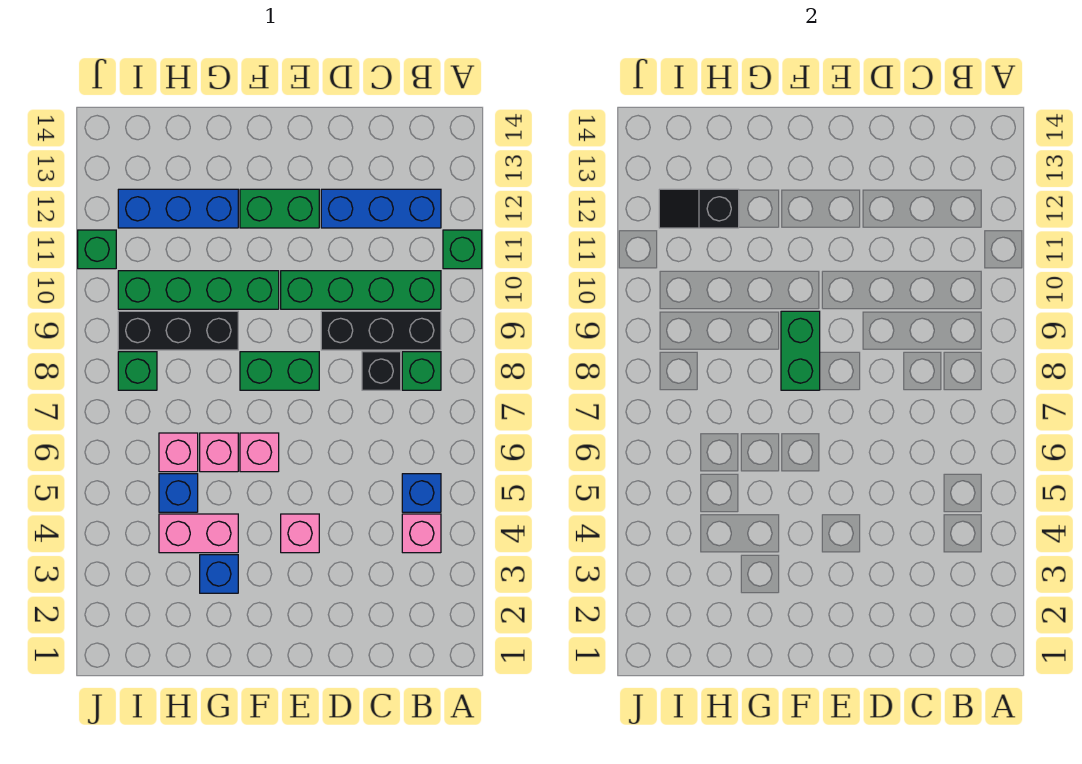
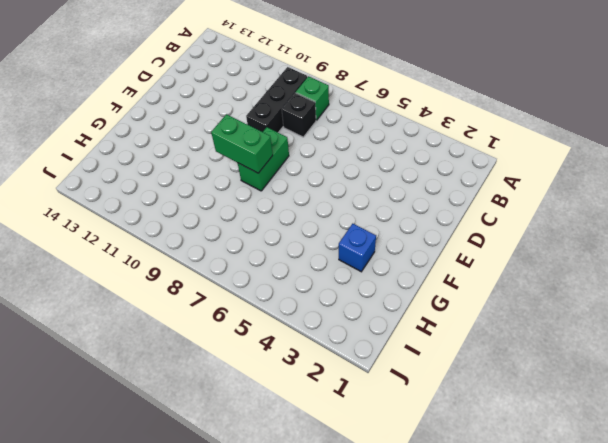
none -> green 1x1 brick [443,230,482,269]
none -> pink 1x1 brick [402,514,441,553]
none -> blue 1x1 brick [402,474,441,512]

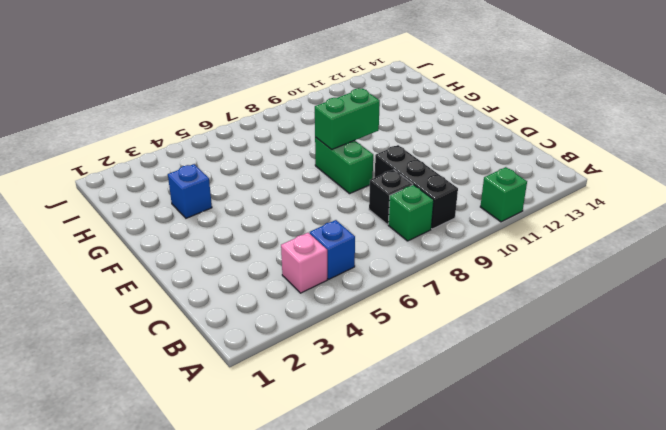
none -> green 1x4 brick [281,271,441,309]
none -> blue 1x3 brick [321,189,441,228]
none -> pink 1x1 brick [281,514,319,553]

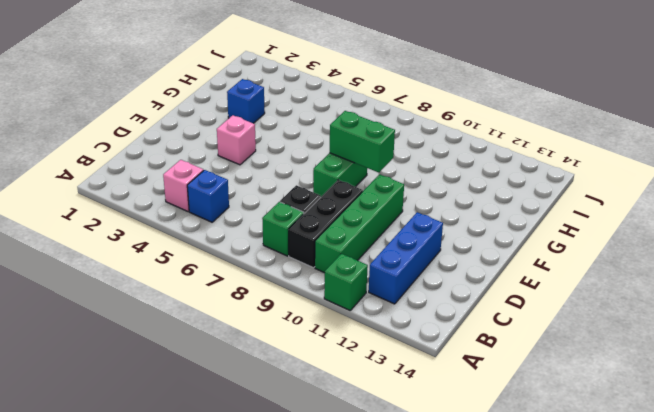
none -> green 1x2 brick [240,189,319,228]
none -> pink 1x1 brick [240,433,279,472]
none -> green 1x4 brick [118,271,279,309]

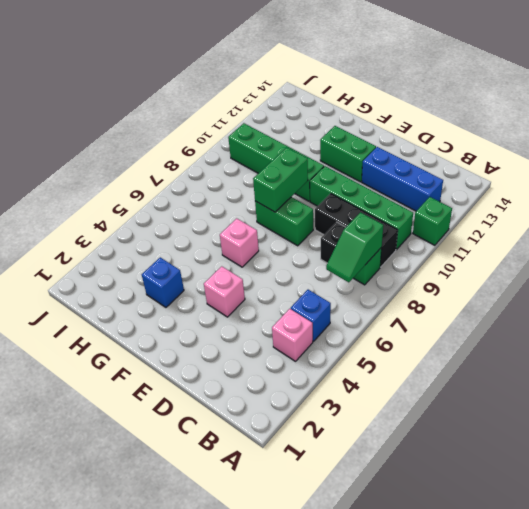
green 1x2 slope [326,212,383,282] -> none
none -> pink 1x2 brick [159,514,238,553]
none -> pink 1x1 brick [200,433,238,472]
none -> black 1x3 brick [118,311,238,350]

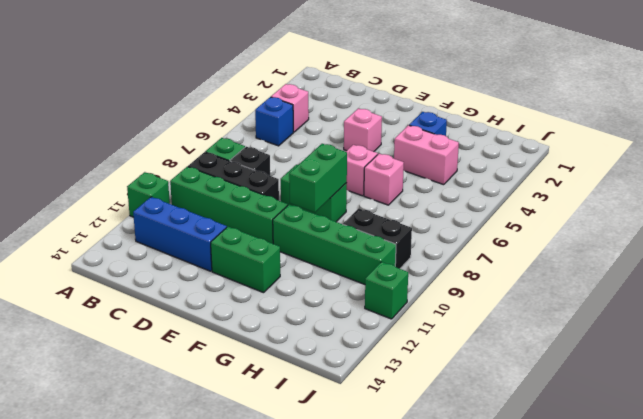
black 1x2 brick [343,208,412,269] -> black 1x3 brick [118,311,238,350]
none -> blue 1x3 brick [118,189,238,228]
none -> blue 1x1 brick [159,474,198,512]
none -> pink 1x1 brick [159,433,198,472]

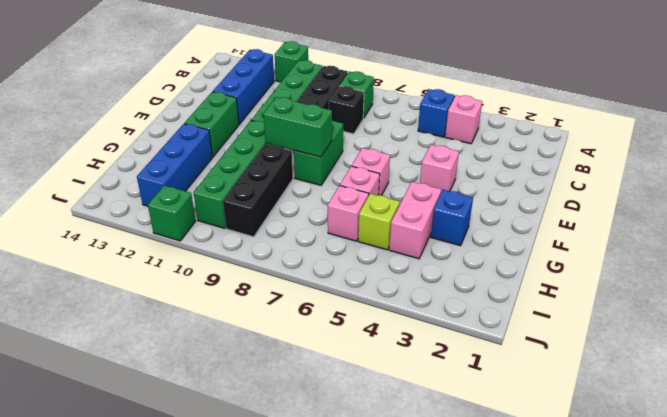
lime 1x1 brick [358,194,400,250] -> blue 1x1 brick [159,474,198,512]
none -> green 1x1 brick [118,352,157,390]
none -> black 1x2 slope [659,189,739,228]

